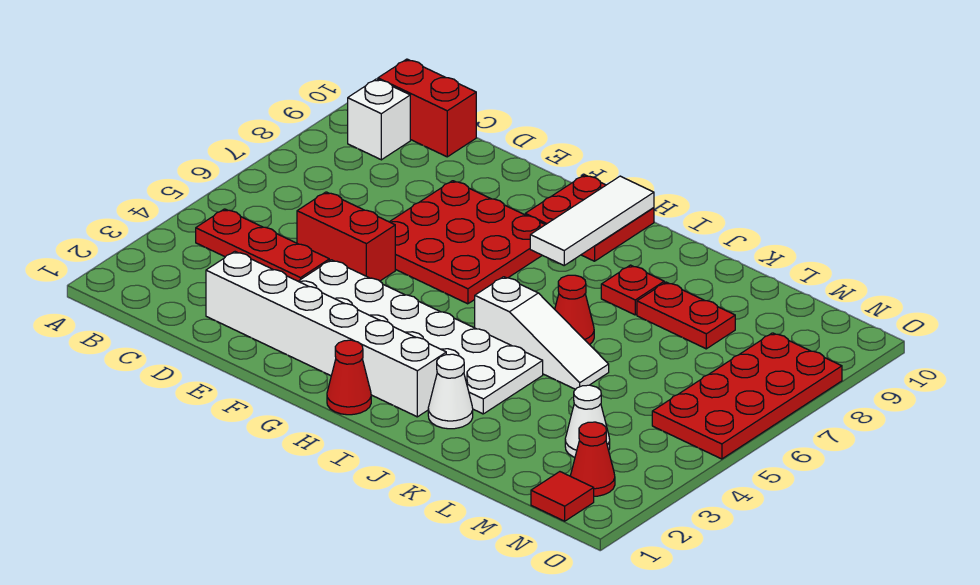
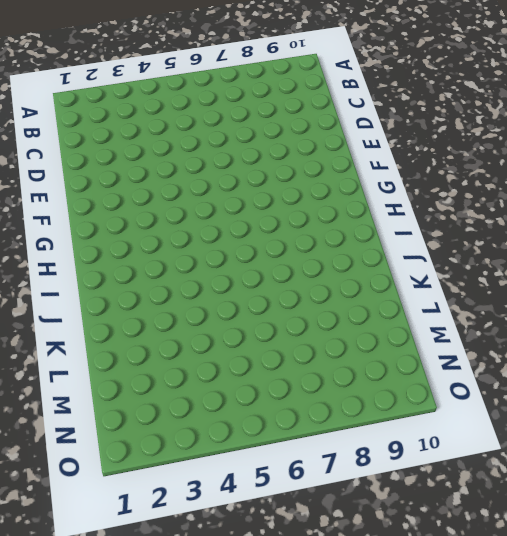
none -> red 1x3 plate [196,209,329,281]
none -> white 1x1 brick [348,79,410,160]
none -> red 1x2 brick [378,59,476,157]

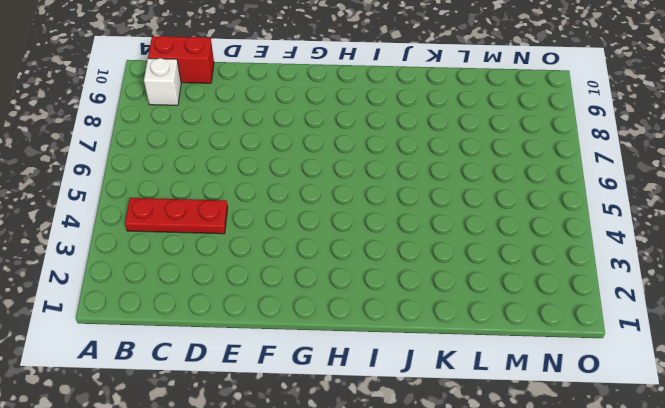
none -> white 1x6 brick [206,252,446,417]
none -> red 1x2 brick [297,192,395,281]
none -> white 2x6 plate [299,260,543,414]

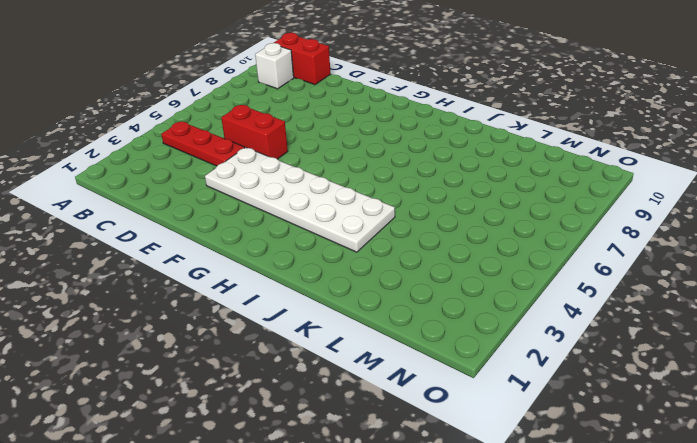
none -> white 1x6 brick [206,252,446,417]
none -> red 3x3 plate [390,181,545,304]
none -> red 2x2 plate [525,175,654,261]

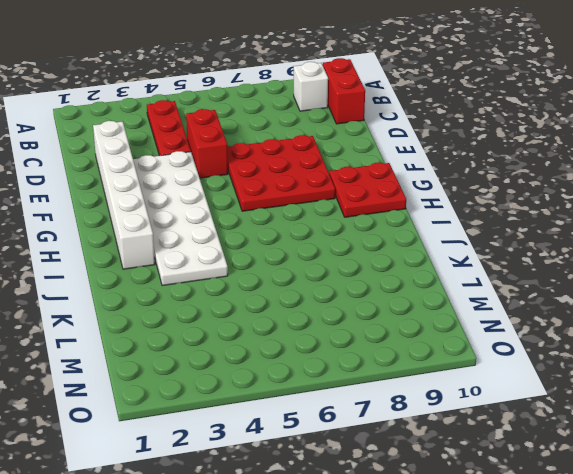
none -> red 1x1 cone [327,340,371,415]
none -> white 1x3 slope [475,277,609,389]
none -> white 1x1 cone [428,354,473,429]

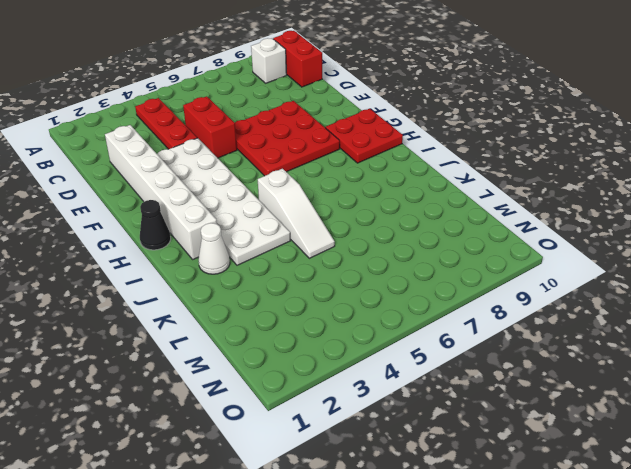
black 1x1 cone [140,200,171,250] -> red 1x1 cone [327,340,371,415]
none -> red 1x1 cone [555,275,594,345]
none -> red 1x1 plate [601,265,664,315]
none -> red 1x2 plate [637,282,735,349]

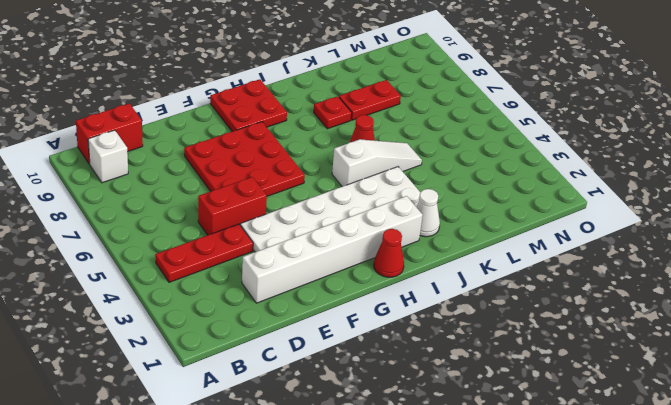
none -> white 1x1 cone [565,385,610,457]
none -> red 1x1 tile [531,472,594,521]
none -> red 1x1 cone [571,422,615,496]

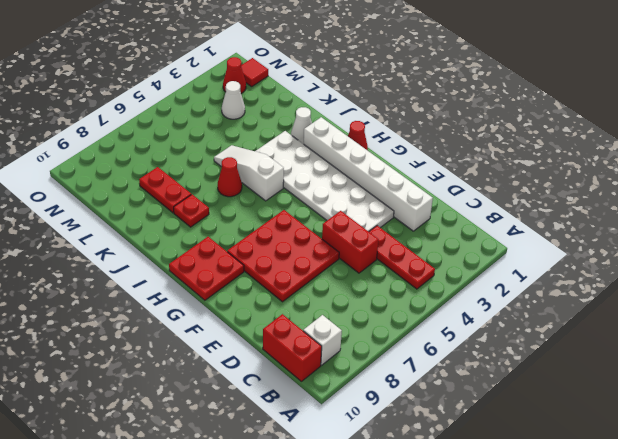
none -> red 2x4 plate [652,333,842,459]
none -> white 1x3 tile [530,176,654,265]

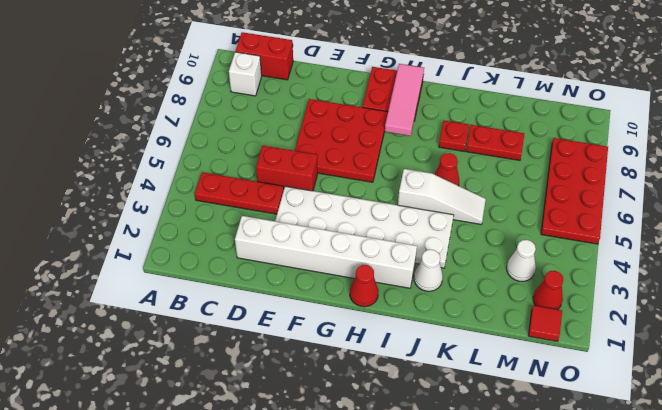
pink 1x3 tile [385,64,424,136] -> white 1x3 tile [530,176,654,265]

